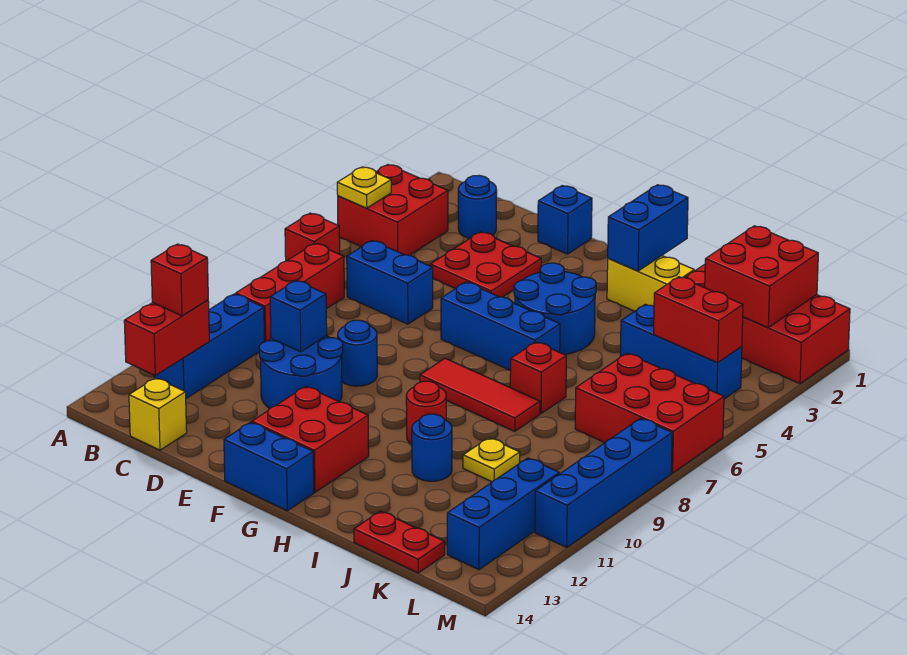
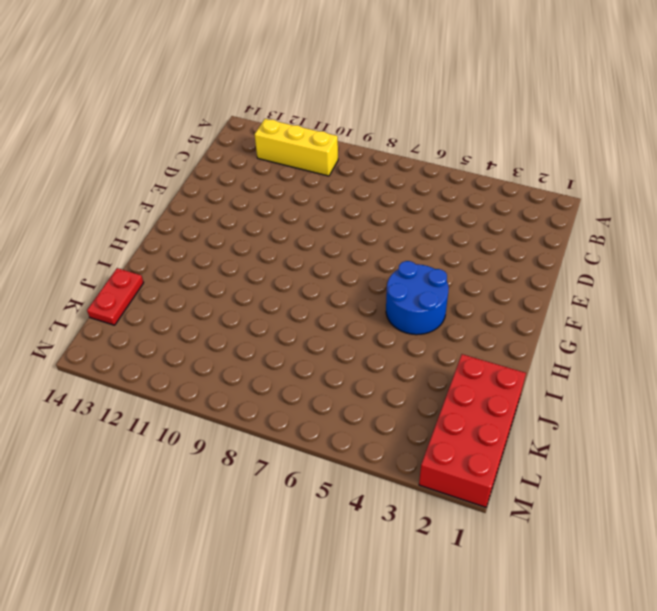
yellow 1x3 brick [254,119,338,176] -> blue 1x3 brick [154,294,265,398]
none -> red 2x2 brick [338,165,448,255]
none -> red 1x1 brick [285,213,340,261]
none -> red 1x3 brick [236,243,344,342]
none -> blue 1x1 round brick [458,175,497,239]

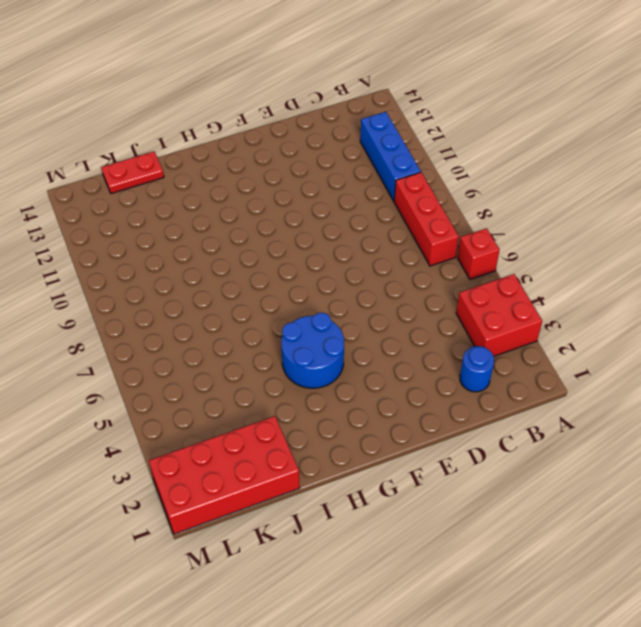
none -> blue 1x2 brick [347,241,433,324]
none -> yellow 1x1 brick [129,378,187,450]
none -> red 2x2 plate [430,232,541,297]
none -> blue 2x2 round brick [259,336,343,408]

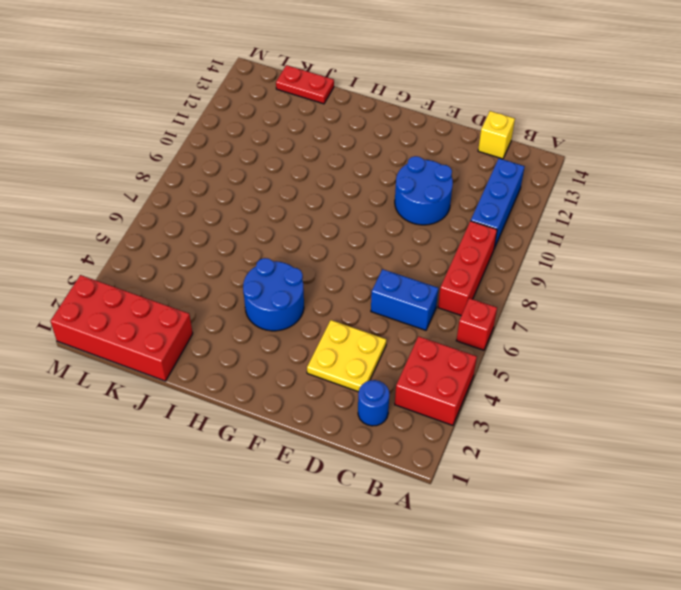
yellow 2x2 plate [307,320,386,392] -> red 2x2 plate [430,232,541,297]
none -> blue 1x1 brick [538,186,592,254]
none -> blue 1x1 round brick [338,320,377,386]
none -> blue 1x3 brick [441,282,560,371]
none -> red 2x2 brick [252,386,369,492]

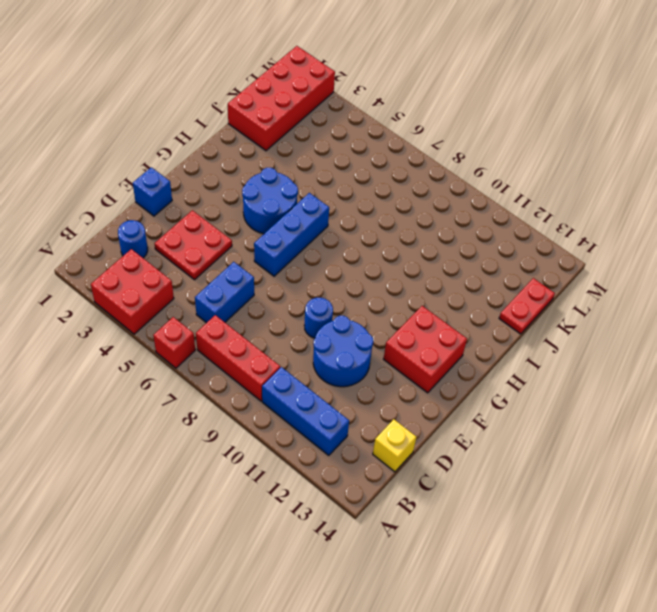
none -> blue 1x2 brick [224,422,314,511]
none -> red 1x3 tile [420,358,540,431]
none -> yellow 1x2 brick [607,256,694,311]
none -> red 1x1 round brick [406,381,446,444]

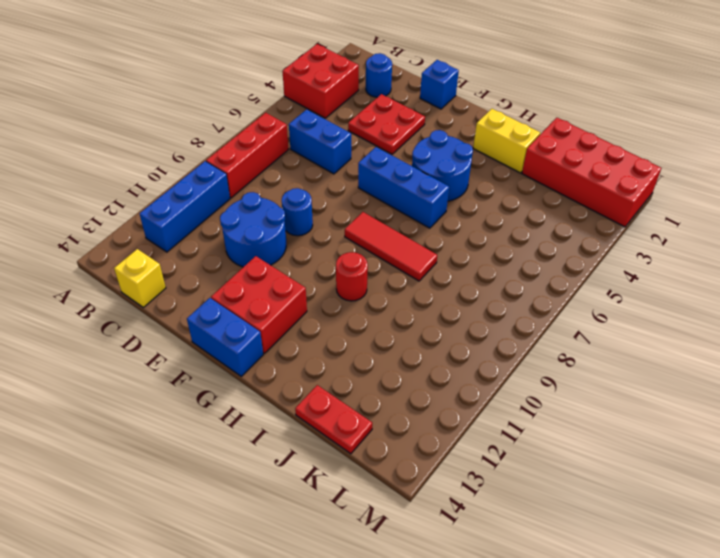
none -> red 1x1 brick [285,213,340,261]
none -> red 1x1 brick [510,342,566,414]
none -> blue 1x1 round brick [412,414,452,481]
none -> blue 1x3 brick [620,304,742,399]

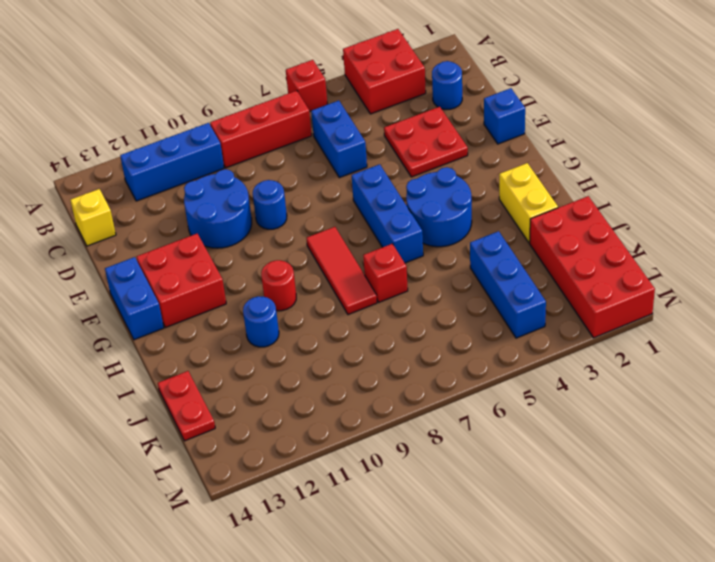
none -> yellow 1x1 plate [463,438,520,482]
none -> red 2x3 brick [575,353,724,473]
none -> blue 1x3 brick [447,458,559,570]
none -> blue 1x4 brick [535,418,672,547]

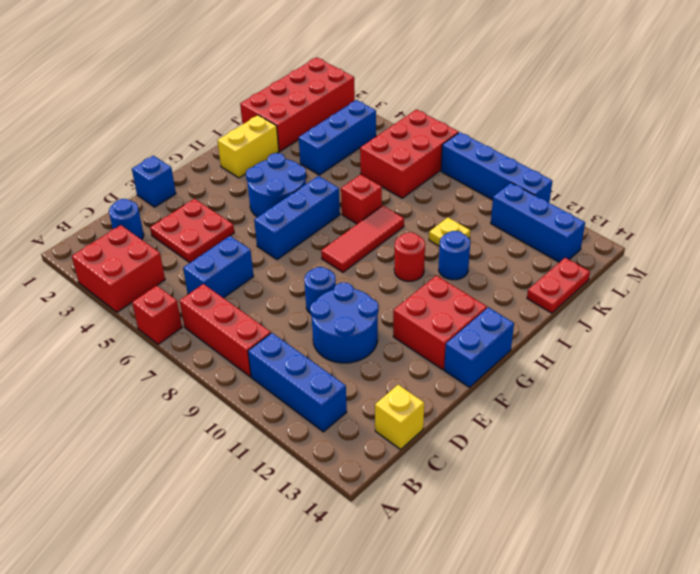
none -> yellow 1x1 plate [337,167,391,208]
none -> red 1x2 brick [124,300,209,375]
none -> blue 1x1 brick [270,280,327,352]
none -> blue 1x2 brick [608,185,688,271]

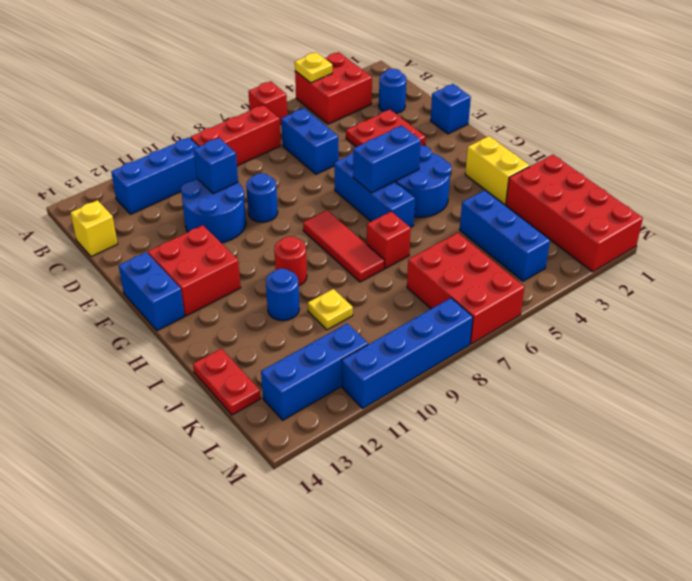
blue 1x2 brick [353,126,421,193] -> blue 1x2 brick moved to [608,185,688,271]
none -> red 1x2 brick [124,300,209,375]
none -> red 2x2 brick [705,226,818,327]
none -> red 1x2 brick [654,277,743,362]
none -> red 1x1 brick [151,244,208,316]

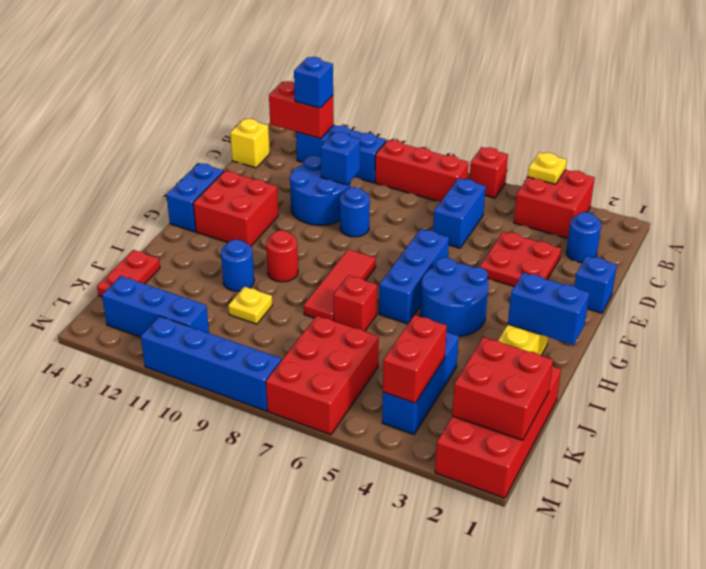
blue 1x1 brick [294,57,333,108] -> red 1x1 brick [151,244,208,316]

